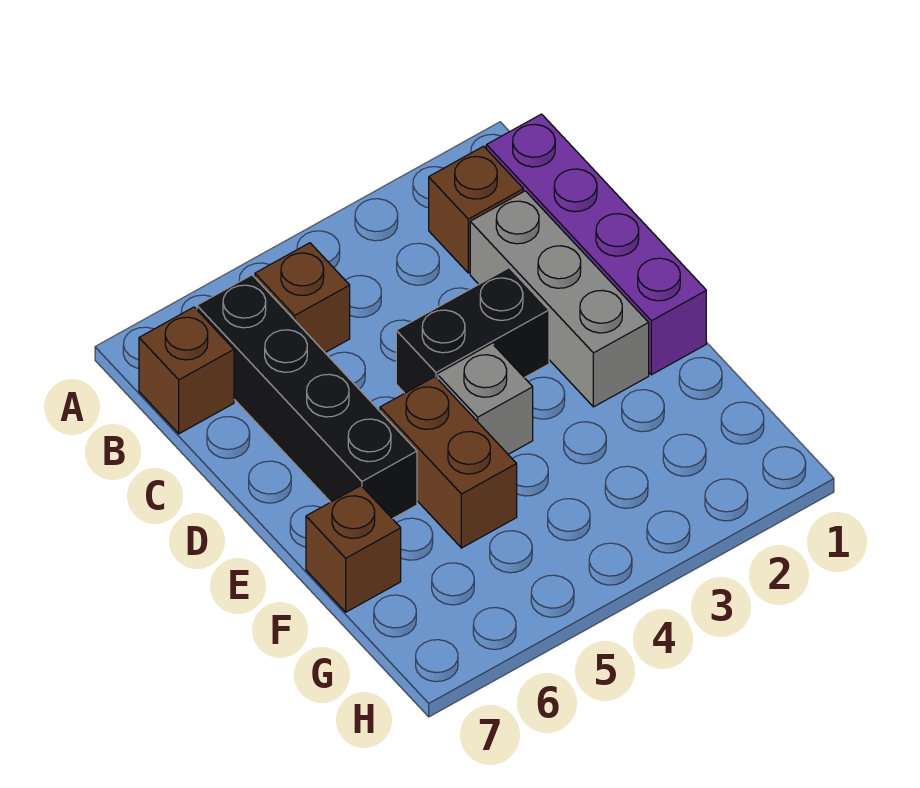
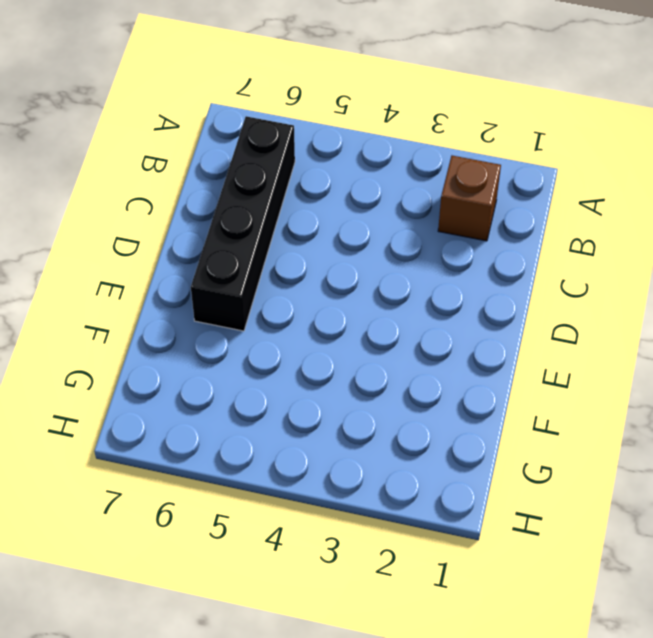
none -> purple 1x4 brick [486,114,706,375]
none -> brown 1x1 brick [255,243,350,353]

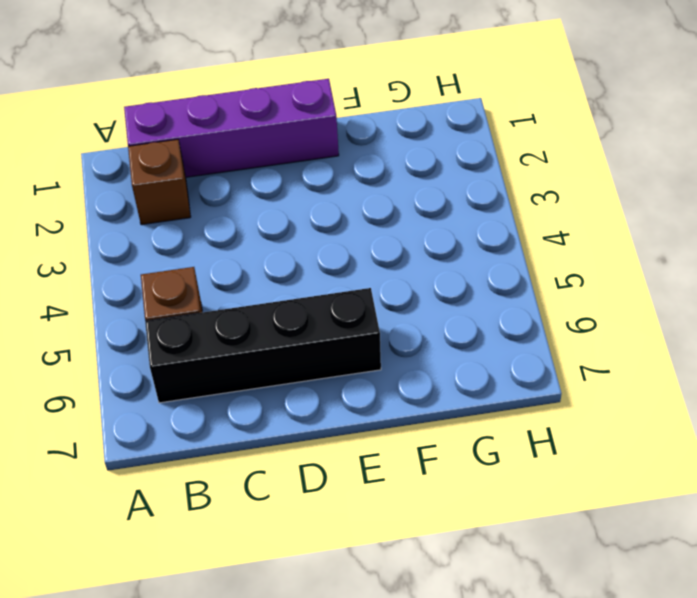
none -> brown 1x1 brick [139,307,234,434]
none -> grey 1x3 brick [470,191,649,407]

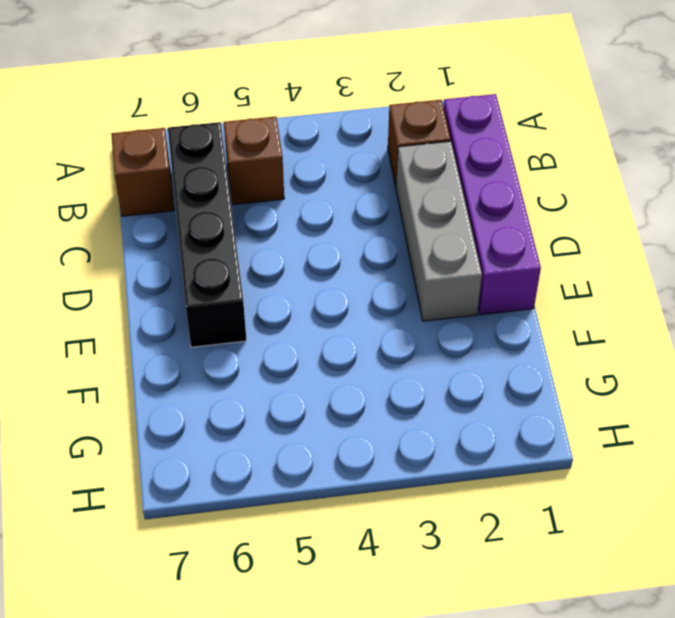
none -> black 1x2 brick [396,268,549,393]
none -> grey 1x1 brick [438,345,533,454]

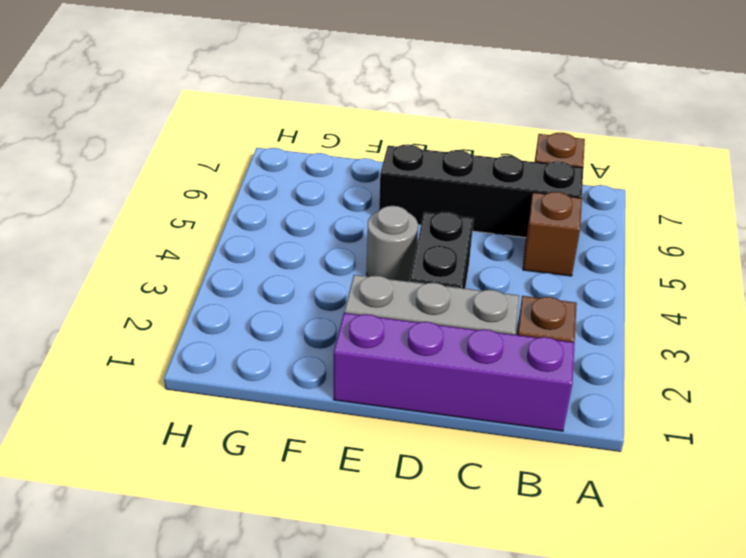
grey 1x1 round brick [366,206,418,282] -> grey 1x1 brick [438,345,533,454]
none -> brown 1x2 brick [380,377,517,548]
none -> brown 1x1 brick [306,486,401,612]

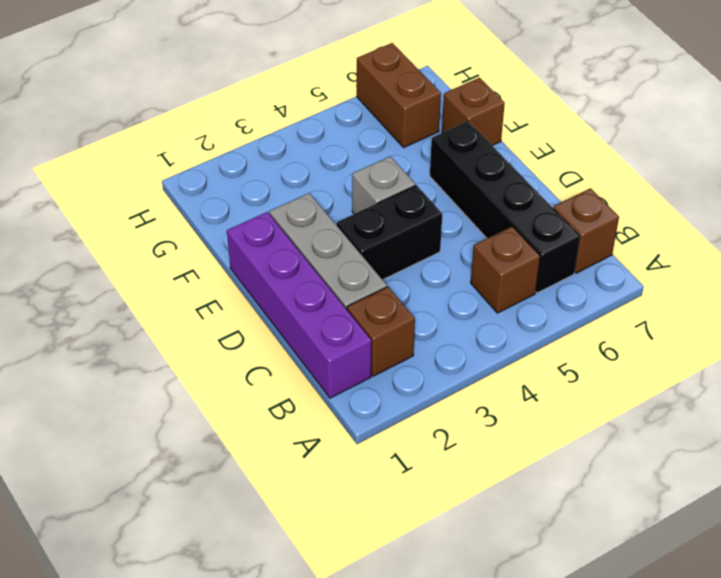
brown 1x2 brick [357,43,441,147] -> brown 1x2 brick moved to [380,377,517,548]

